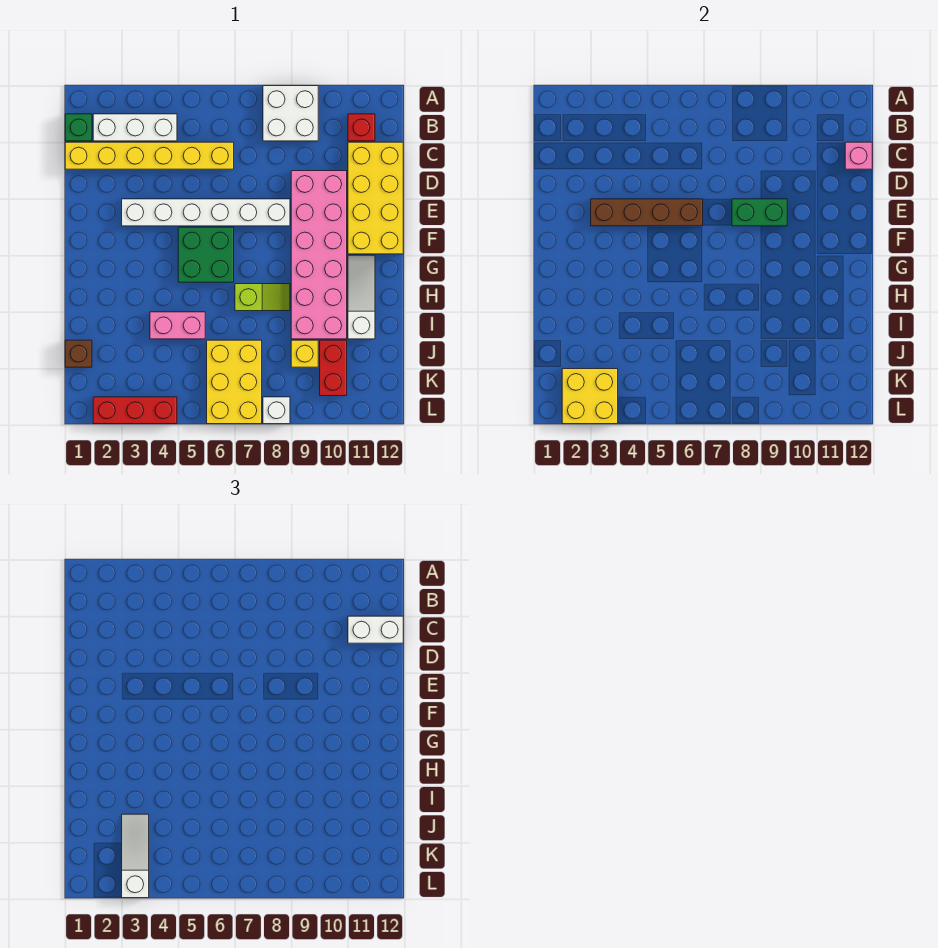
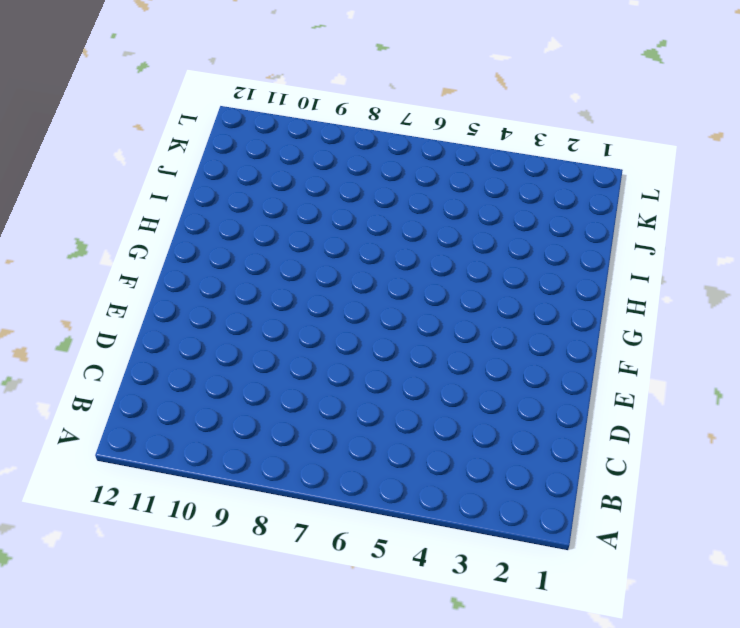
none -> white 2x2 brick [263,86,318,141]
none -> green 1x1 brick [65,114,92,141]
none -> white 1x3 brick [93,114,177,141]

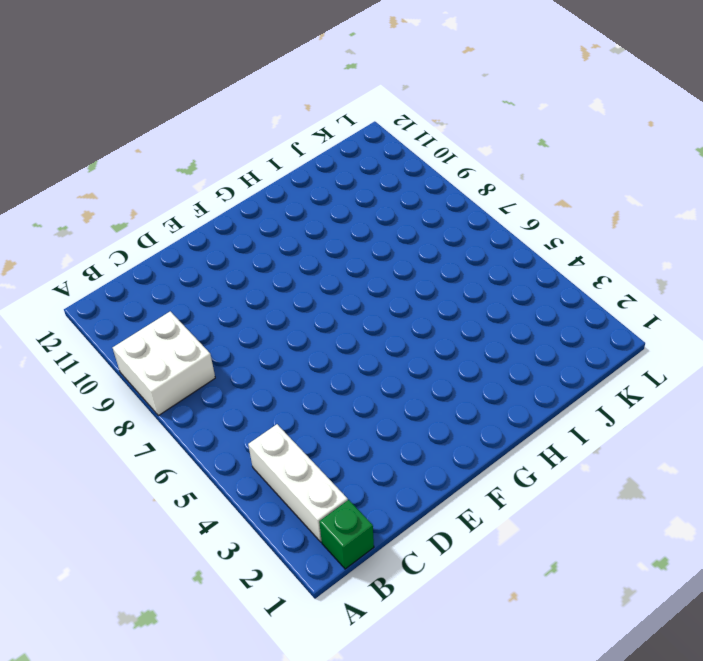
none -> red 1x1 brick [348,114,375,141]
none -> yellow 1x6 brick [65,142,234,169]
none -> yellow 2x4 brick [348,142,403,254]

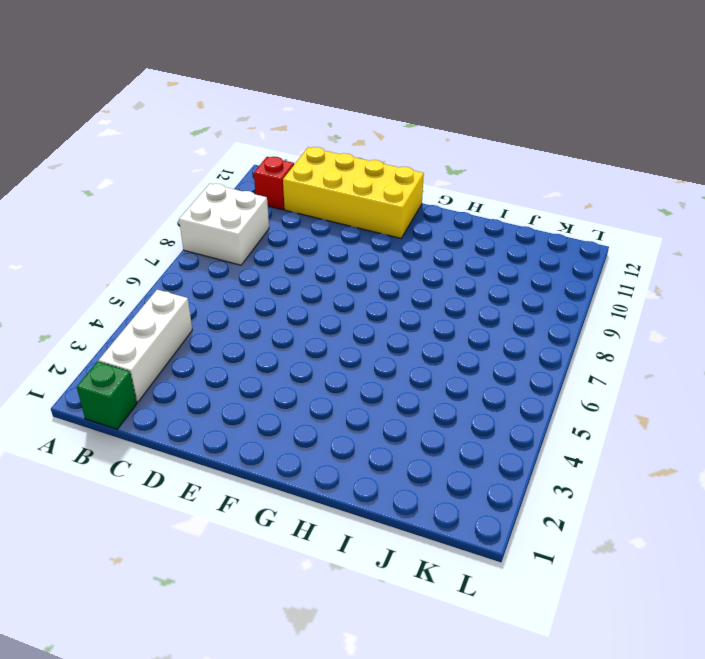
none -> yellow 1x6 brick [65,142,234,169]
none -> pink 2x6 brick [291,171,347,339]
none -> white 1x6 brick [122,199,290,226]

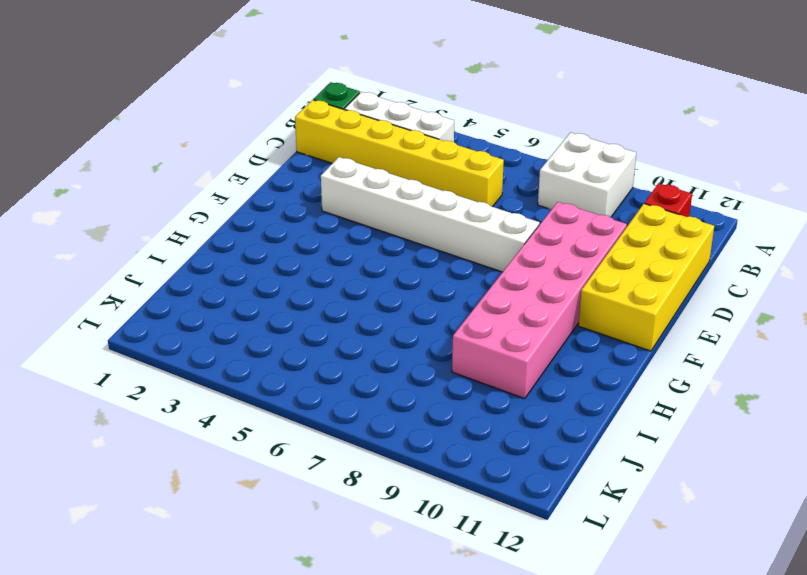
none -> green 2x2 brick [178,227,234,282]
none -> white 1x3 slope [348,255,375,339]
none -> lime 1x2 slope [235,284,290,311]

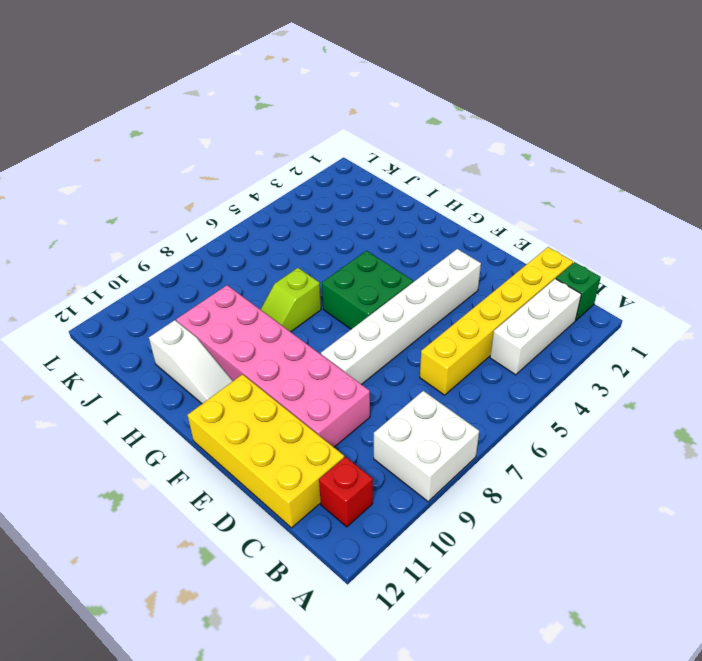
none -> pink 1x2 brick [150,312,205,339]
none -> brown 1x1 brick [65,340,92,367]
none -> yellow 2x3 brick [207,340,262,424]

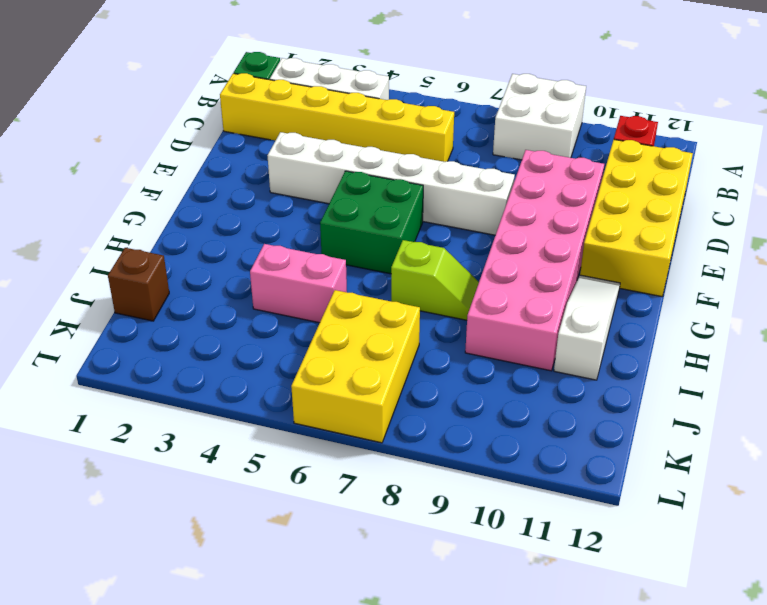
none -> yellow 1x1 brick [291,340,318,367]
none -> red 1x2 brick [320,340,347,396]
none -> red 1x3 brick [93,397,177,424]

